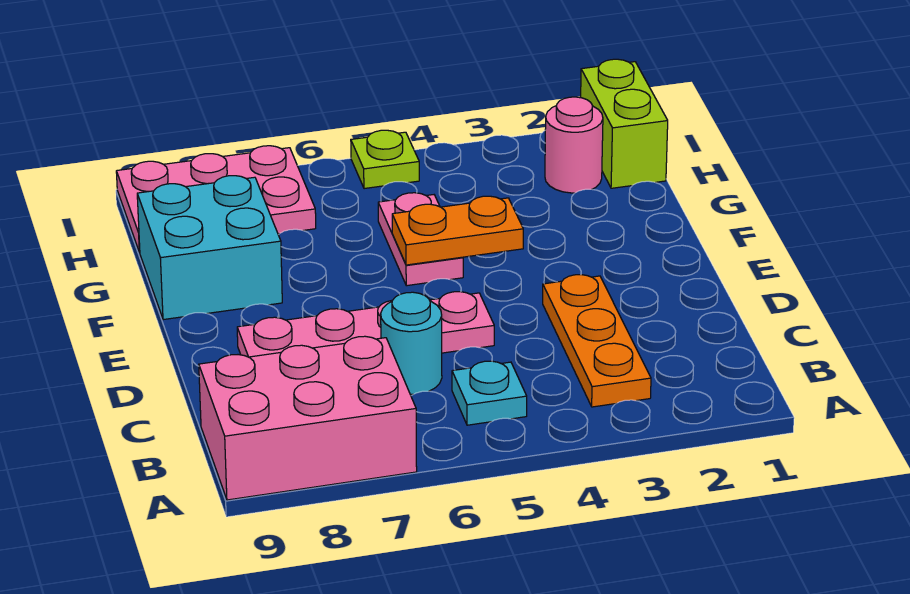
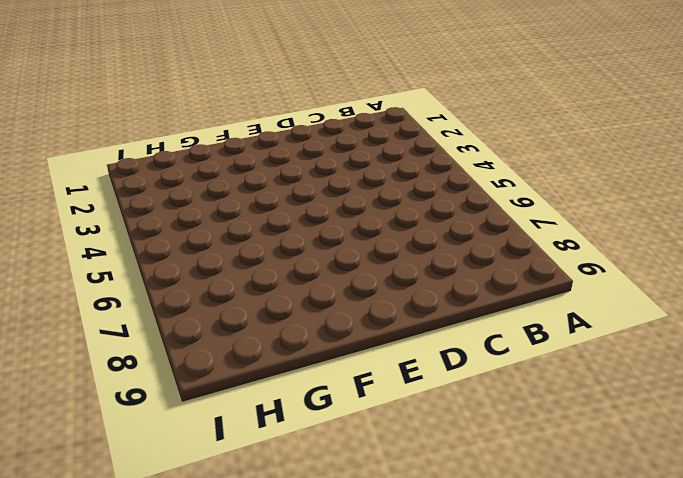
none -> pink 2x3 brick [199,336,417,500]
none -> orange 1x3 plate [543,275,651,407]
none -> cyan 1x1 plate [452,361,527,425]

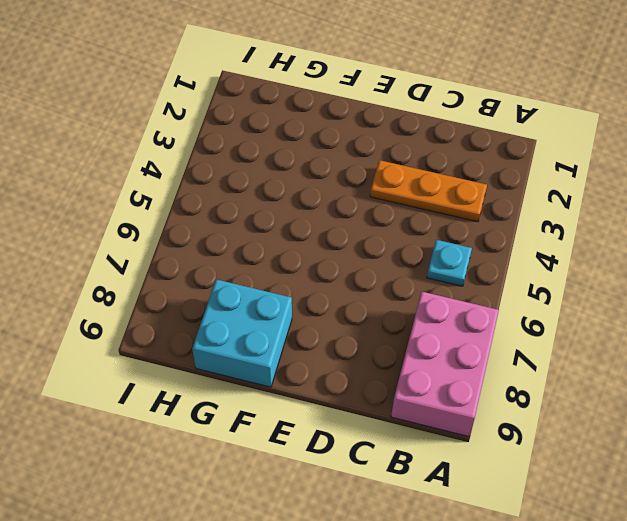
none -> cyan 1x1 round brick [381,292,442,394]
none -> pink 1x4 plate [237,292,494,357]
none -> pink 1x2 plate [378,193,463,286]

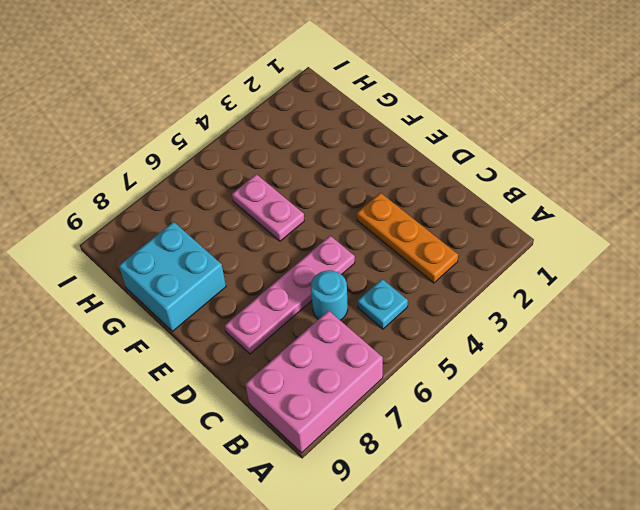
none -> lime 1x2 brick [581,59,668,188]
none -> pink 1x1 round brick [545,97,603,193]
none -> pink 2x3 plate [116,146,316,252]

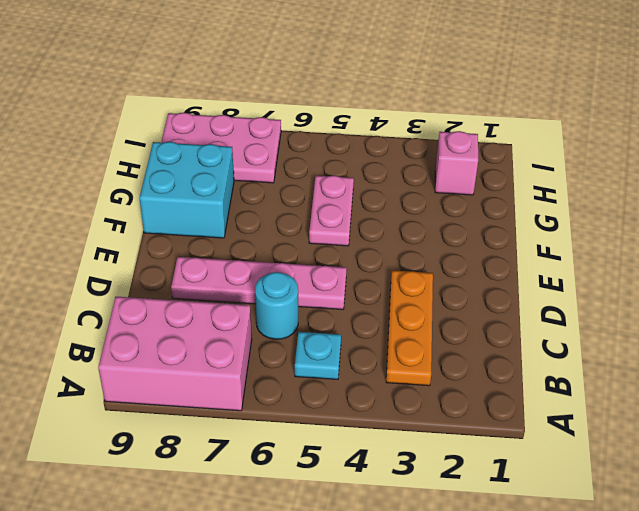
pink 1x1 brick [435,131,478,195] -> pink 1x1 round brick [545,97,603,193]
none -> lime 1x2 brick [581,59,668,188]
none -> lime 1x1 plate [351,130,419,189]
none -> orange 1x2 plate [392,196,523,265]

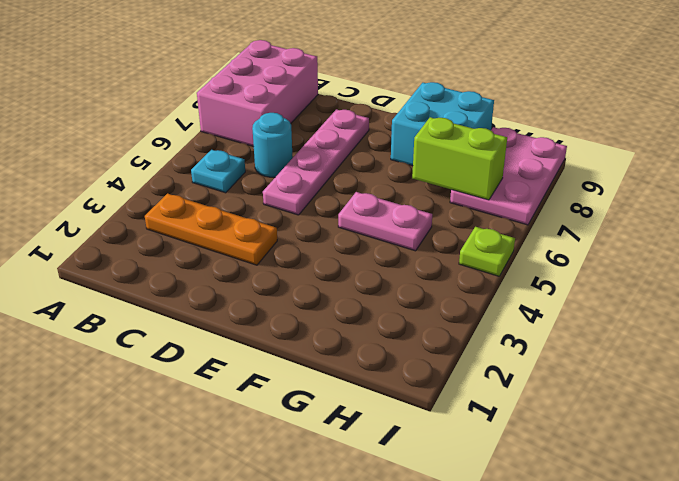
lime 1x2 brick [412,117,507,200] -> lime 1x2 brick moved to [581,59,668,188]
none -> pink 1x1 round brick [545,97,603,193]
none -> orange 1x2 plate [392,196,523,265]

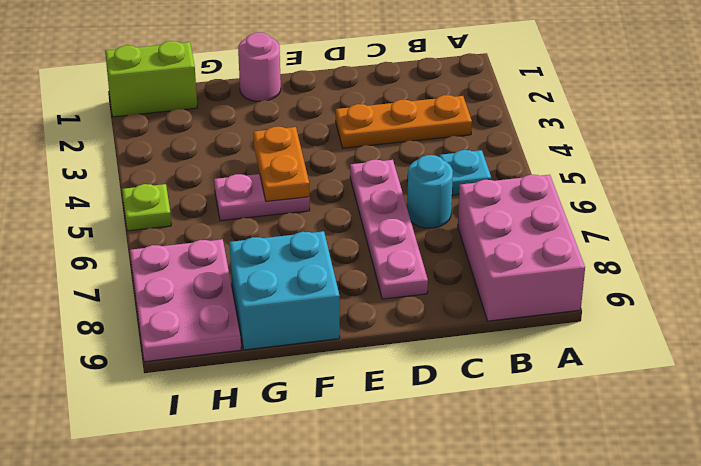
pink 1x1 round brick [238,33,281,101] -> pink 1x1 round brick moved to [545,97,603,193]

